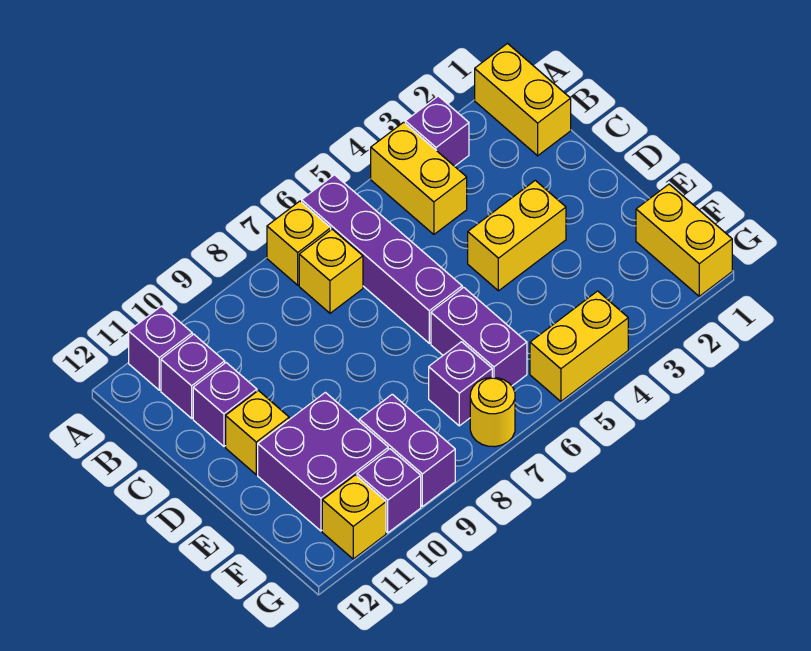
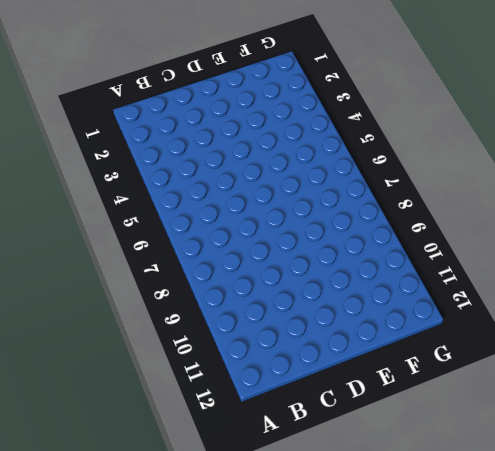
none -> yellow 1x2 brick [475,44,571,156]
none -> purple 1x1 brick [405,96,469,166]
none -> yellow 1x2 brick [371,122,467,234]

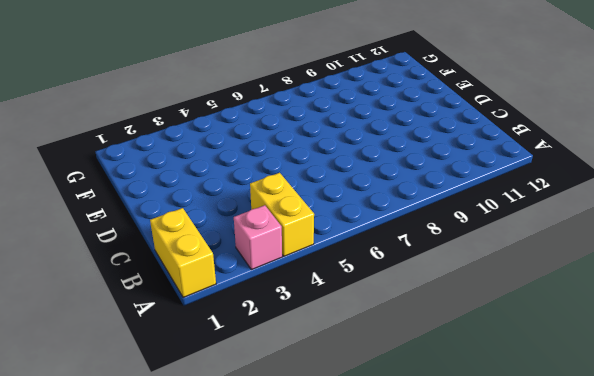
pink 1x1 brick [234,205,282,270] -> purple 1x1 brick [405,96,469,166]
none -> purple 1x4 brick [302,175,462,343]
none -> yellow 1x1 brick [267,201,331,285]
none -> purple 1x1 brick [129,306,192,390]

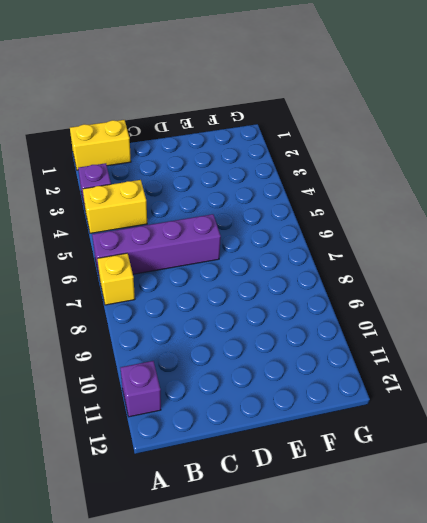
none -> yellow 1x1 brick [299,229,363,313]
none -> purple 1x1 brick [161,334,225,418]
none -> purple 1x1 brick [193,363,257,446]

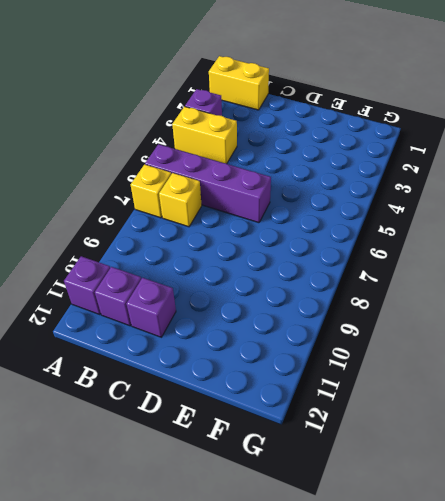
none -> yellow 1x2 brick [468,180,566,291]
none -> yellow 1x1 brick [226,391,289,475]
none -> purple 1x2 brick [431,287,527,386]

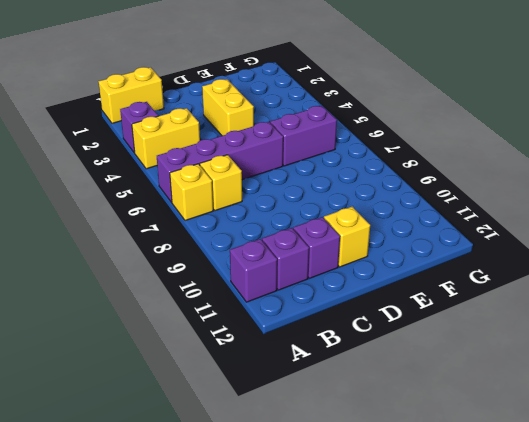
none -> purple 2x2 brick [258,392,388,531]
none -> yellow 1x2 brick [636,184,732,296]
none -> purple 1x1 brick [429,342,492,426]

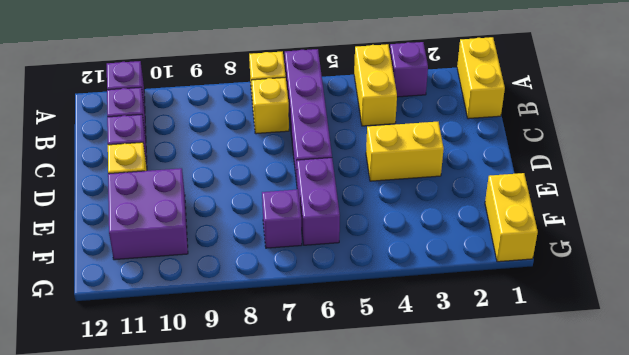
none -> purple 1x2 brick [359,394,455,506]
none -> yellow 1x2 brick [530,291,628,401]
none -> yellow 1x1 round brick [470,377,515,447]

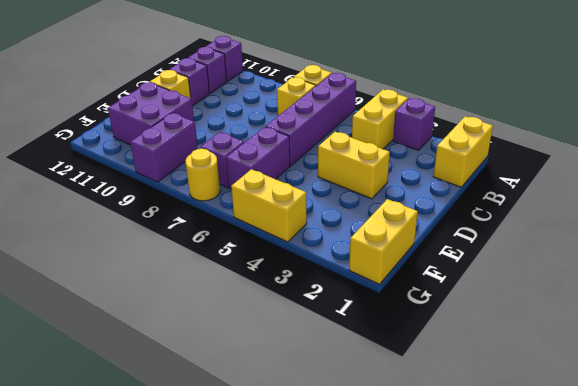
none -> purple 1x1 brick [357,449,421,533]
none -> yellow 1x1 brick [322,475,386,559]

